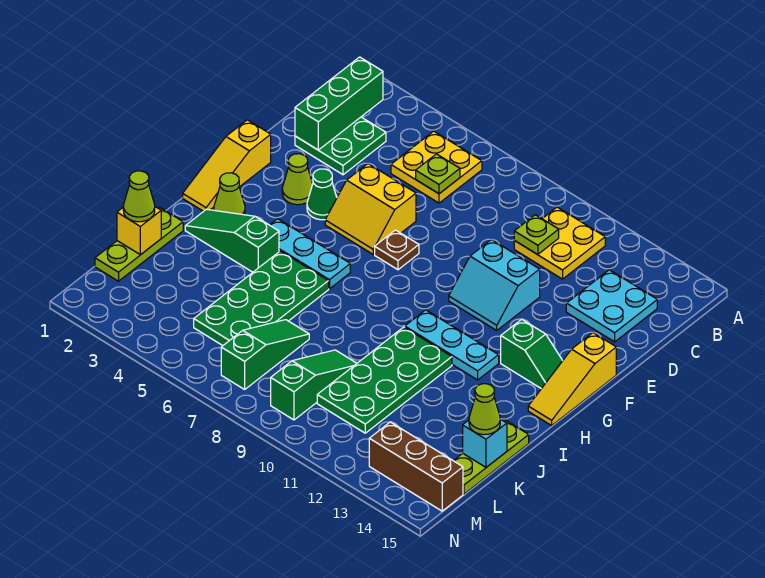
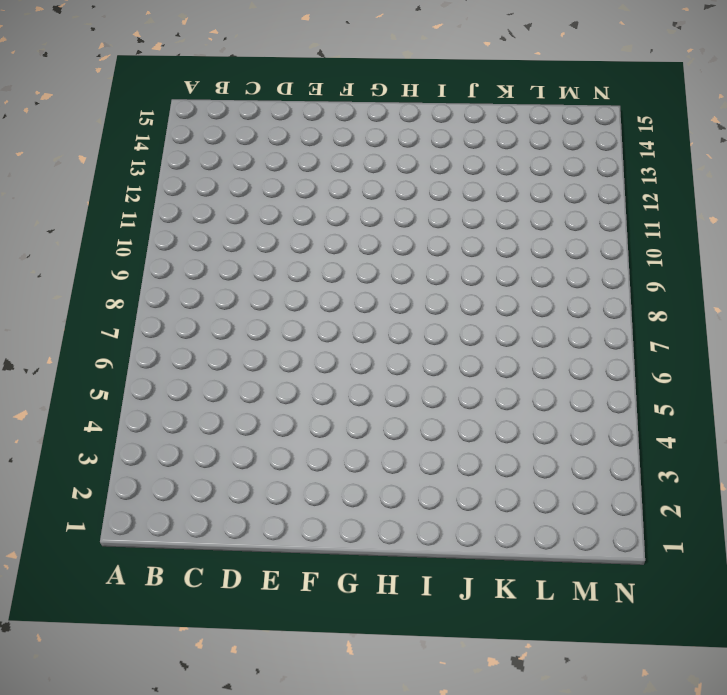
none -> yellow 2x2 plate [391,131,482,203]
none -> yellow 2x2 plate [514,207,605,279]
none -> green 2x2 plate [295,117,386,175]
none -> cyan 2x2 plate [566,270,657,342]

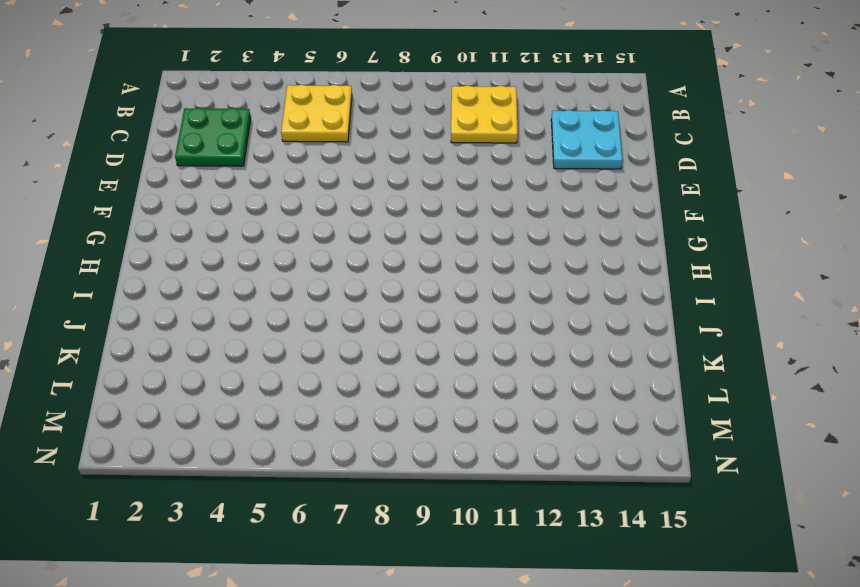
none -> yellow 2x2 slope [325,164,416,254]
none -> cyan 2x2 slope [449,239,540,330]
none -> yellow 1x3 slope [183,120,271,211]
none -> lime 1x1 cone [282,154,313,205]

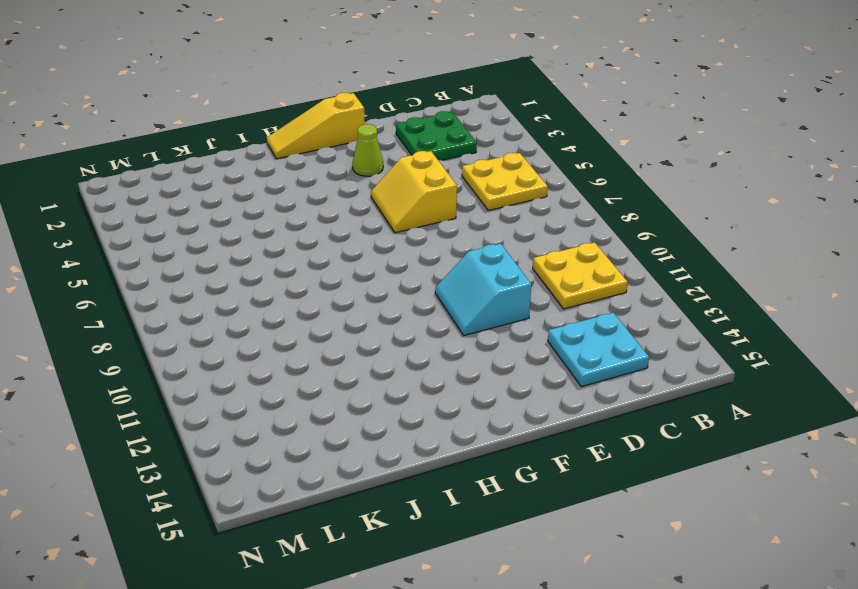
none -> green 1x1 cone [307,169,337,220]
none -> brown 1x1 plate [375,230,419,270]
none -> yellow 1x3 slope [528,333,616,425]
none -> green 1x2 slope [501,319,563,389]

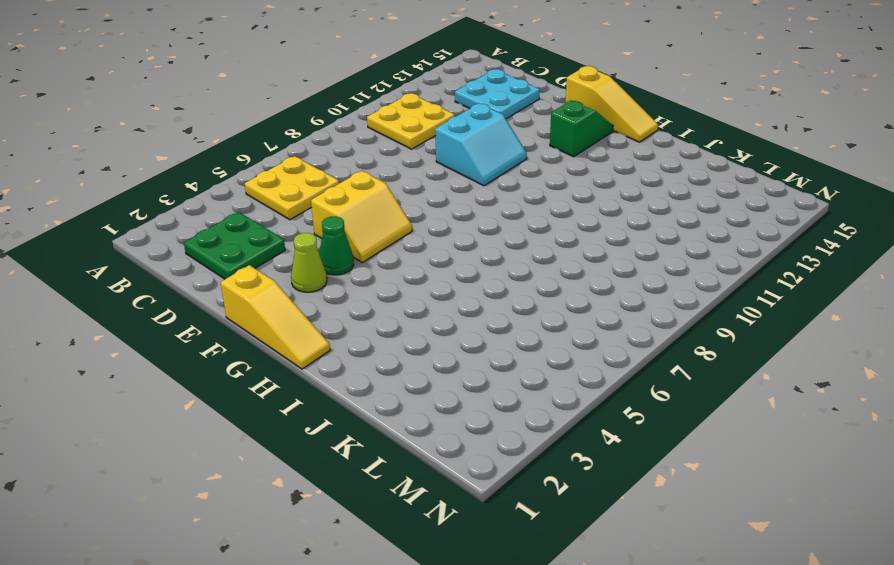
none -> brown 1x1 plate [375,230,419,270]
none -> lime 1x1 cone [214,173,245,215]
none -> cyan 1x3 plate [270,219,350,289]
none -> cyan 1x3 plate [405,310,499,380]

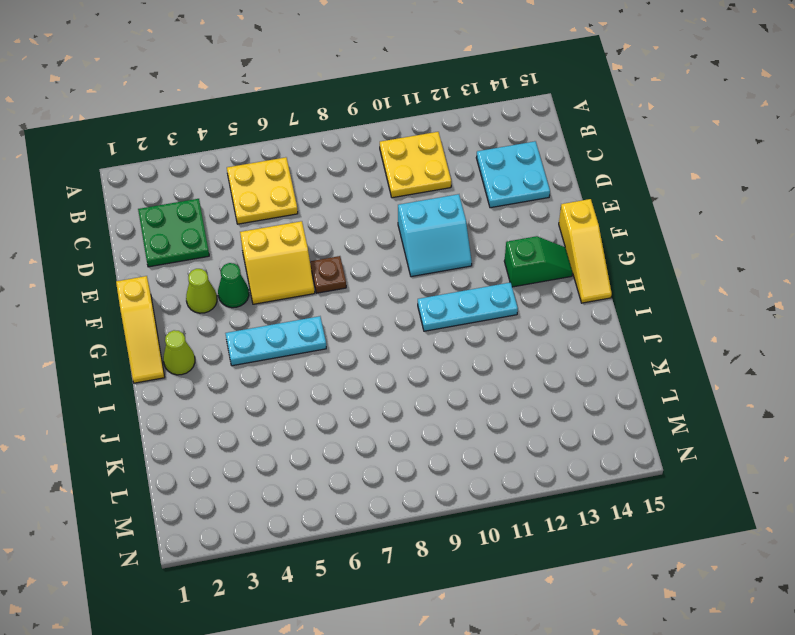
none -> green 1x3 slope [185,209,279,272]
none -> green 2x4 plate [194,251,329,346]
none -> green 2x4 plate [317,327,452,433]
none -> lime 1x3 plate [95,207,183,281]

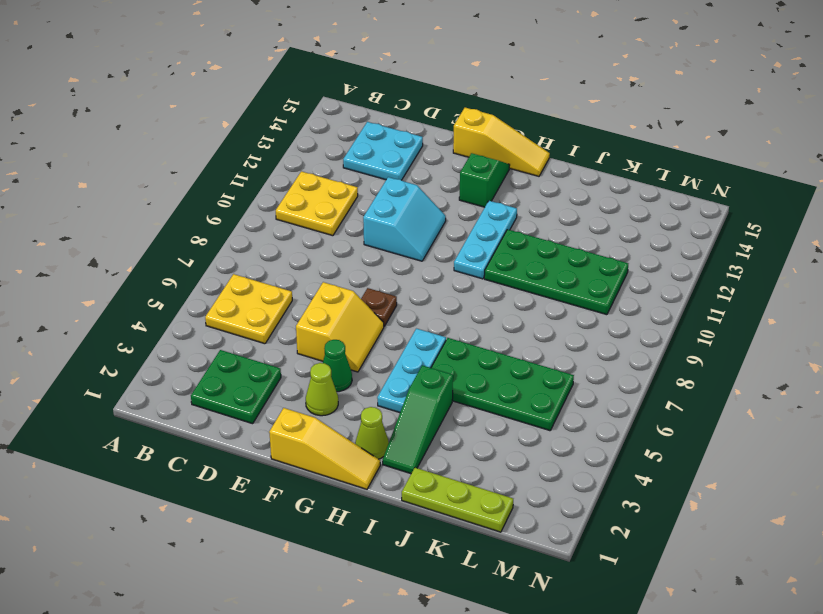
none -> lime 1x3 plate [453,420,529,494]
none -> green 1x3 slope [221,320,309,389]
none -> green 1x3 slope [271,350,357,420]
none -> brown 1x3 brick [369,422,463,511]

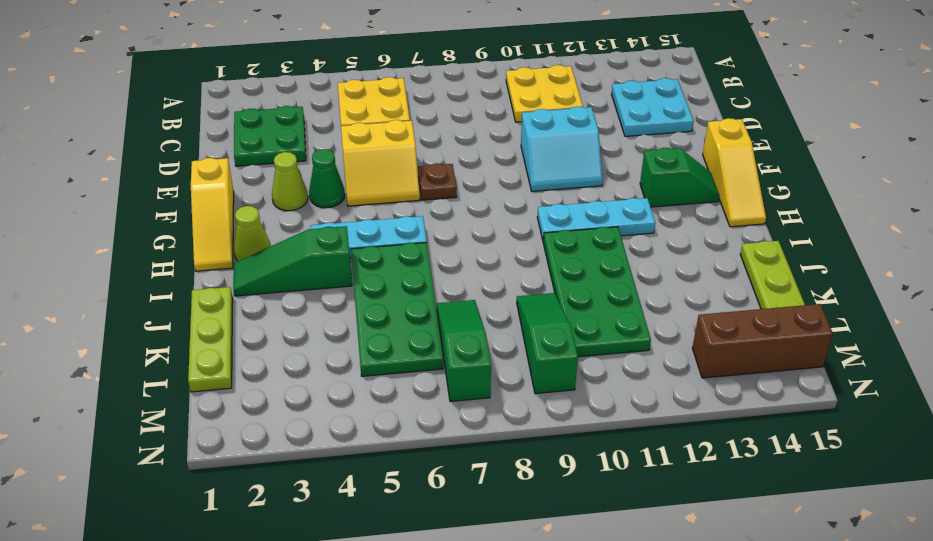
none -> green 1x3 brick [295,57,383,150]
none -> lime 1x1 plate [416,154,460,194]
none -> lime 1x1 plate [514,215,559,255]
none -> yellow 1x1 brick [117,207,161,255]

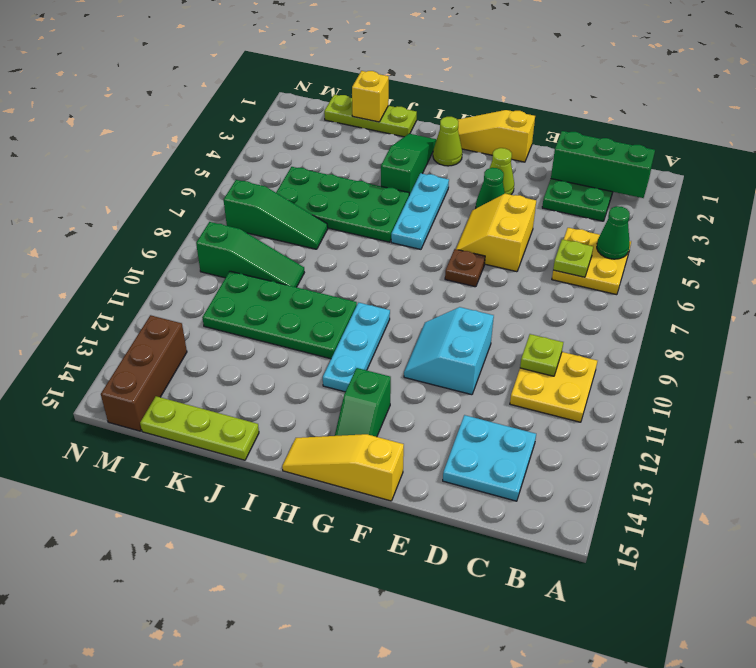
green 1x1 cone [597,206,630,259] -> none
none -> cyan 1x1 brick [463,419,507,467]
none -> lime 1x1 cone [123,171,155,222]
none -> lime 1x1 cone [469,384,500,435]

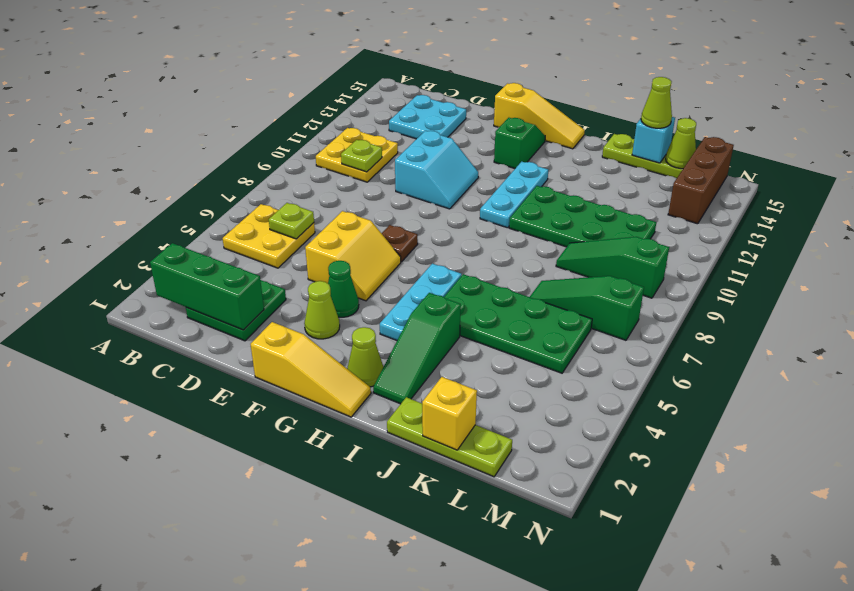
lime 1x1 cone [666,118,696,169] -> lime 1x1 cone moved to [123,171,155,222]

